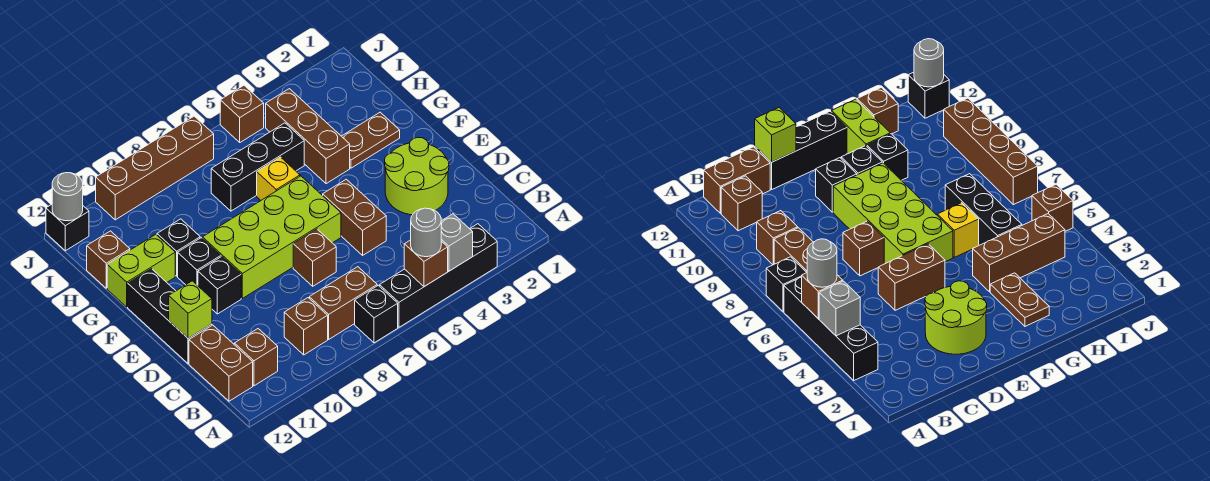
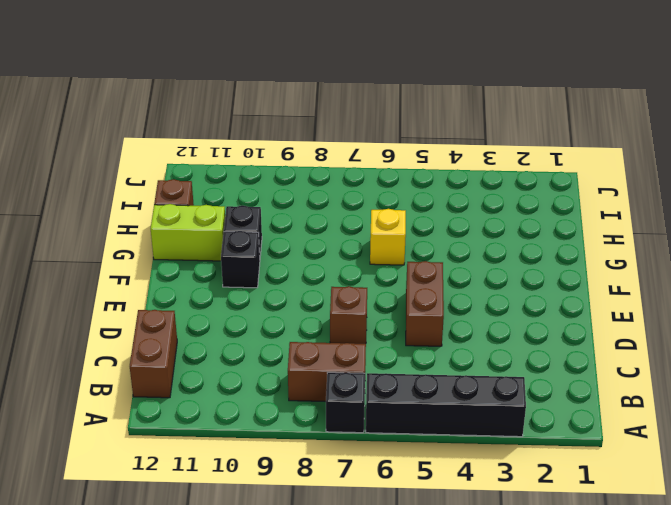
none -> brown 1x1 brick [284,298,328,355]
none -> brown 1x1 brick [234,329,278,386]
none -> lime 2x2 round brick [385,137,449,215]

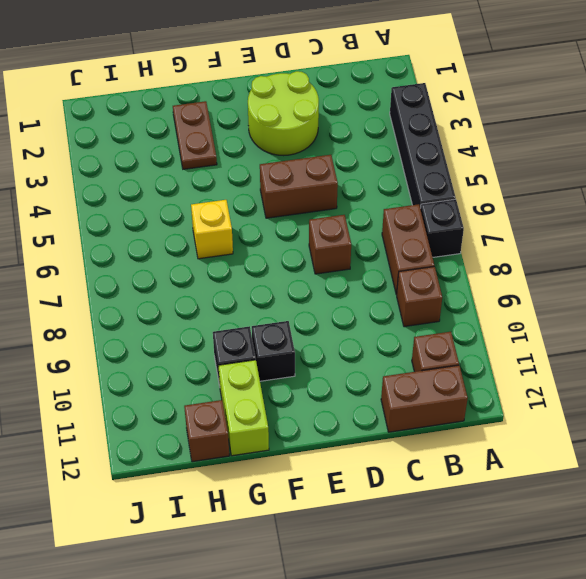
none -> black 1x3 brick [128,269,212,364]
none -> lime 2x4 brick [202,176,341,298]
none -> black 1x1 brick [198,257,241,314]

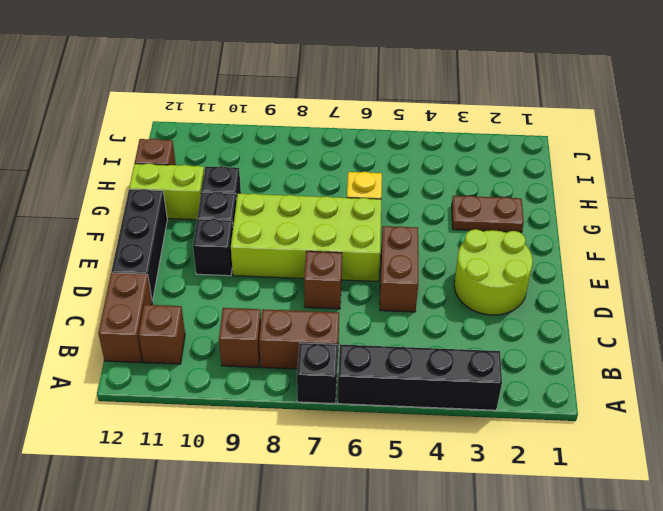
none -> brown 1x3 brick [266,89,350,184]
none -> black 1x3 brick [211,123,304,211]
none -> brown 1x1 brick [220,85,264,142]

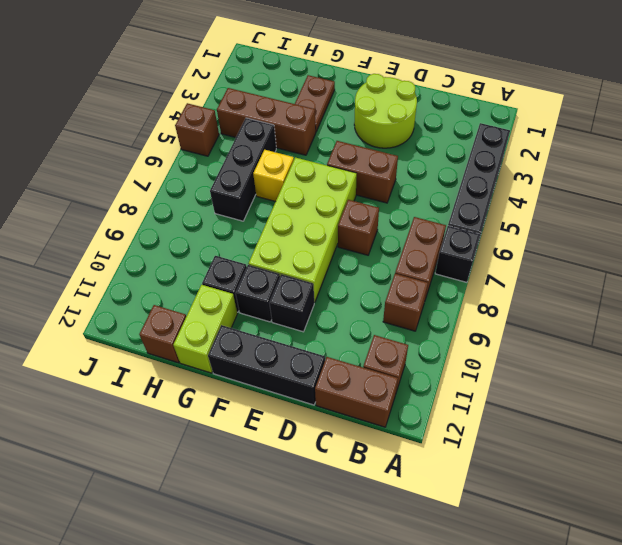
none -> brown 1x4 brick [96,116,214,220]
none -> black 1x1 brick [46,204,89,251]
none -> grey 1x1 brick [441,214,473,271]

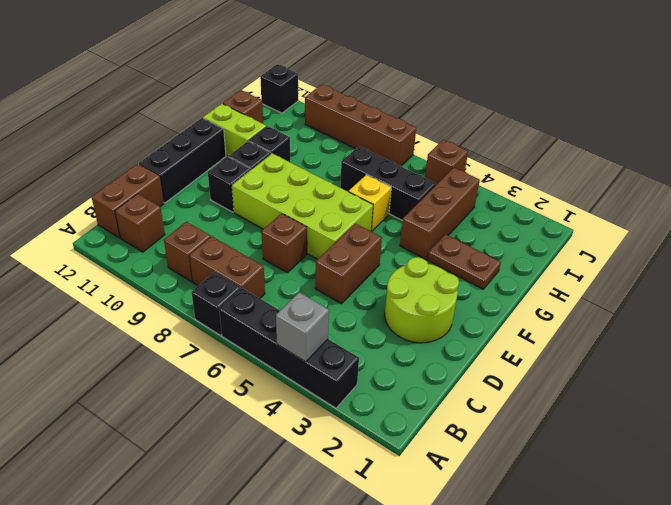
none -> brown 1x1 brick [404,240,448,287]
none -> lime 1x1 brick [169,281,212,338]
none -> grey 1x1 round brick [52,173,83,221]

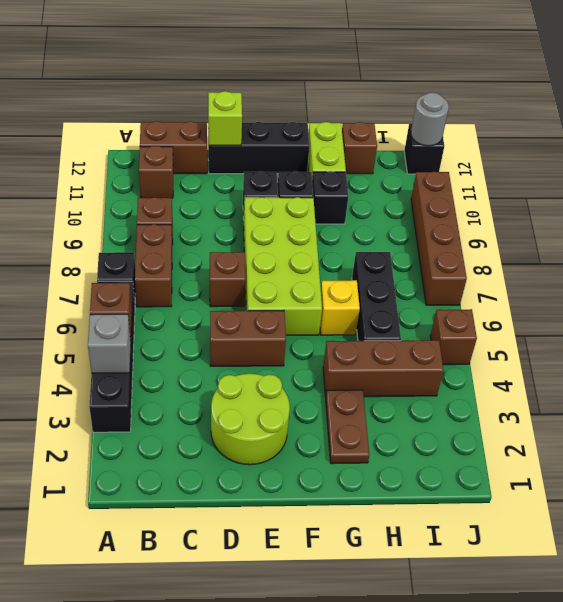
none -> grey 1x1 round brick [411,208,441,257]

